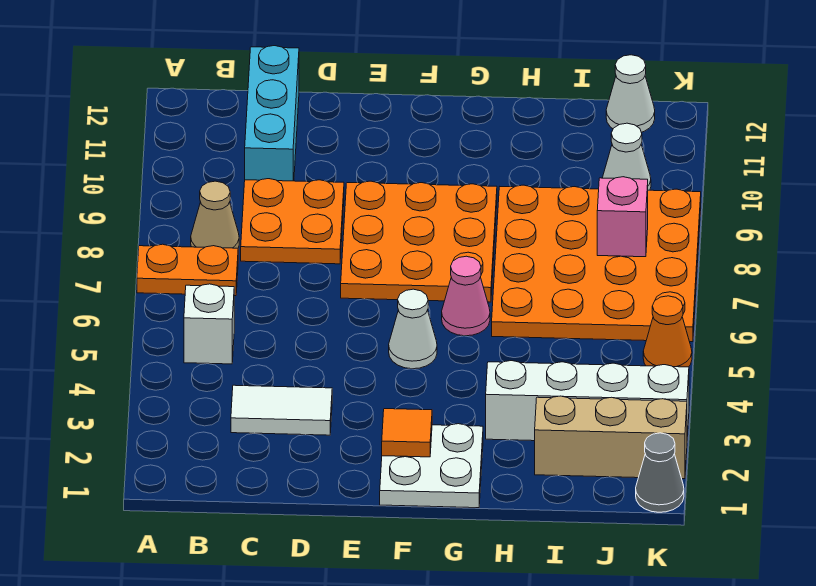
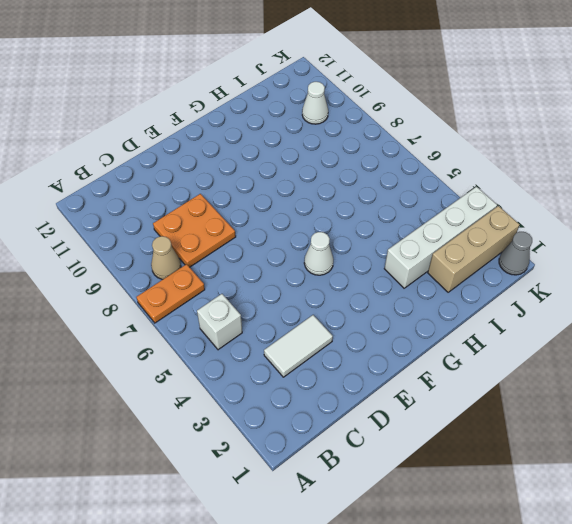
none -> cyan 1x3 brick [245,46,299,181]
none -> orange 3x3 plate [341,181,497,302]
none -> white 2x2 plate [380,424,483,508]

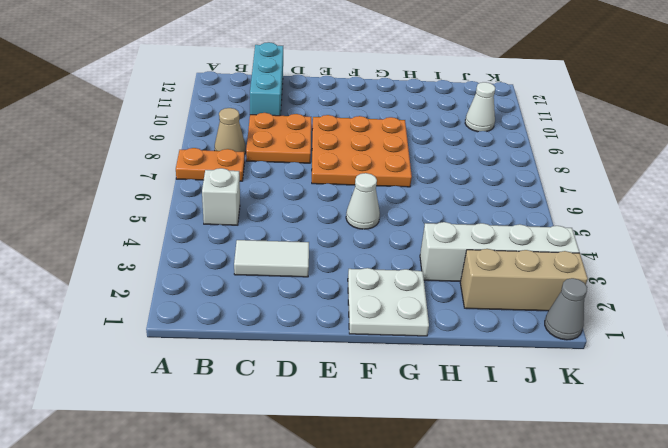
none -> pink 1x1 cone [442,256,490,336]
none -> orange 4x4 plate [492,185,701,342]
none -> white 1x1 cone [606,55,655,132]

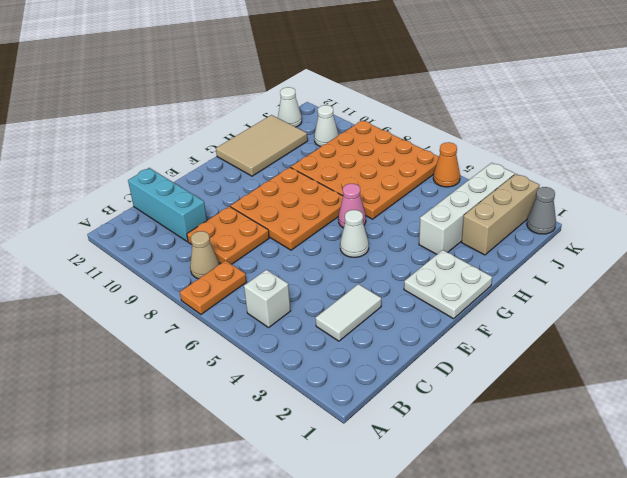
tan 2x3 tile [216,115,308,176] -> none
none -> orange 1x1 tile [382,409,432,457]
none -> pink 1x1 brick [597,177,648,257]

